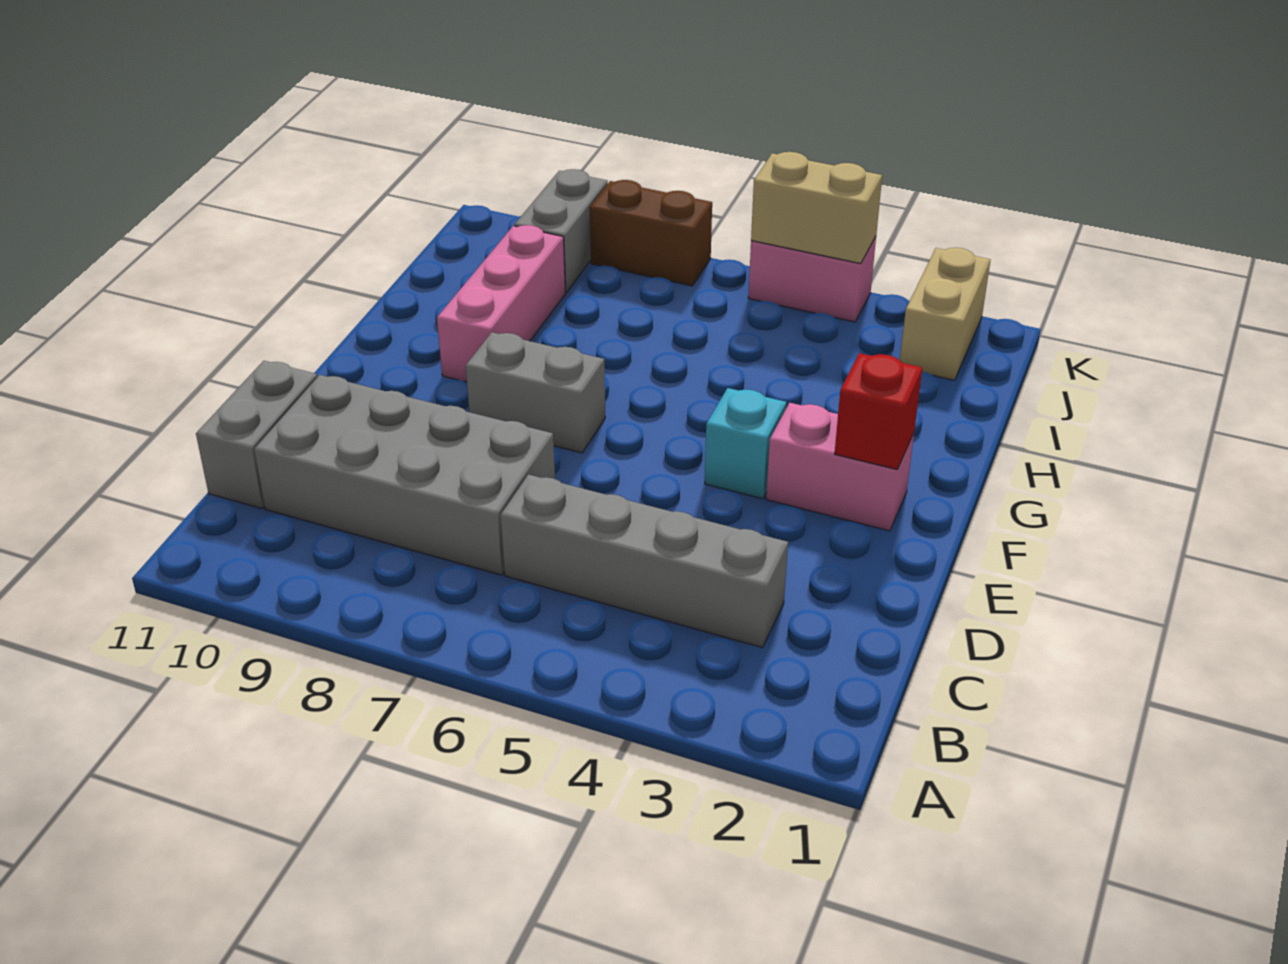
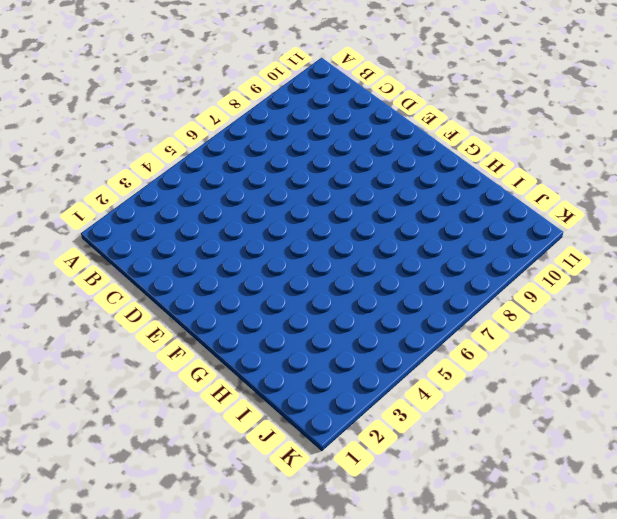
none -> grey 1x4 brick [501,474,788,648]
none -> grey 2x4 brick [254,375,555,575]
none -> grey 1x2 brick [196,361,317,508]

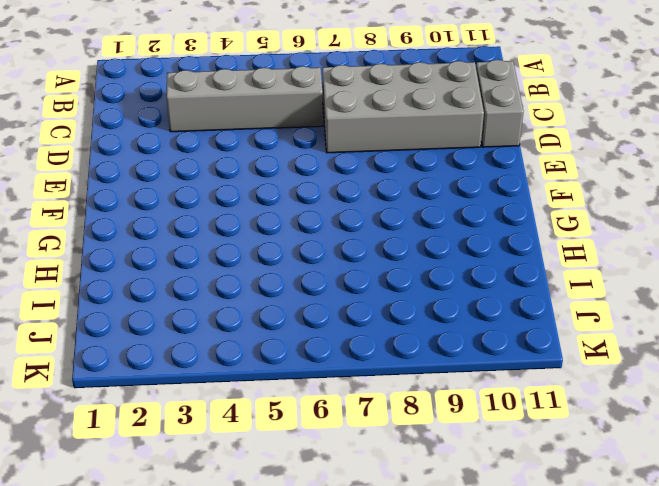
none -> pink 1x2 brick [766,403,914,531]
none -> cyan 1x1 brick [705,388,786,499]
none -> grey 1x2 brick [466,332,605,453]

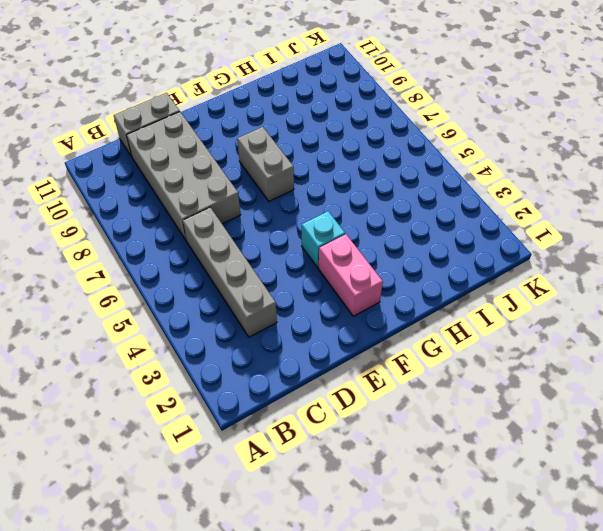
none -> pink 1x3 brick [437,225,565,382]
none -> tan 1x2 brick [900,248,991,380]
none -> grey 1x2 brick [514,169,608,292]

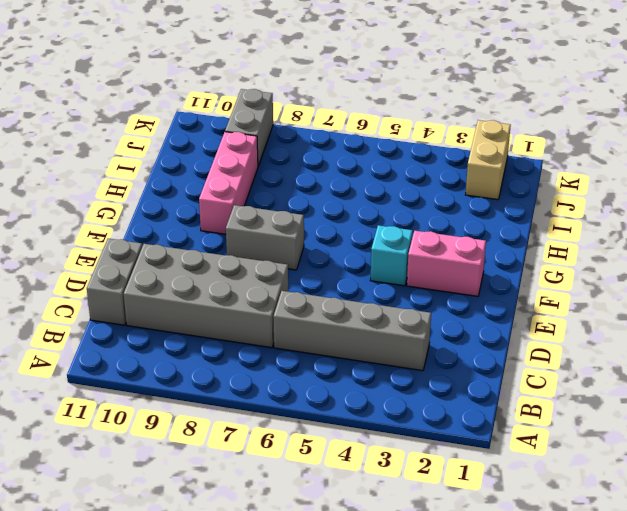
none -> pink 1x2 brick [748,237,876,322]
none -> brown 1x2 brick [590,180,712,286]
none -> red 1x1 brick [835,353,922,469]

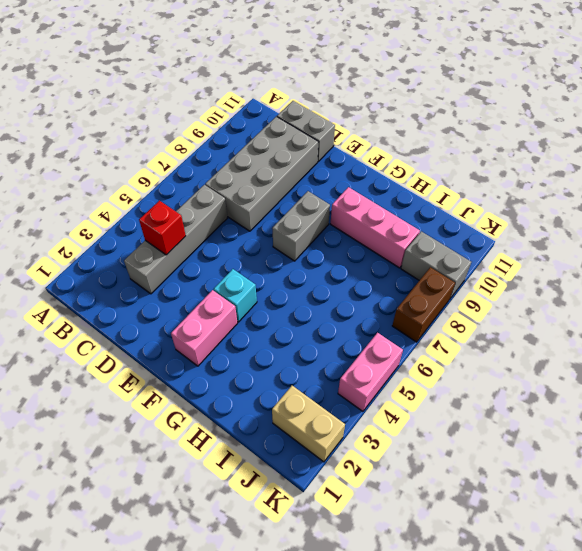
red 1x1 brick [139,201,186,255] -> red 1x1 brick moved to [835,353,922,469]
none -> tan 1x2 brick [751,152,882,264]

